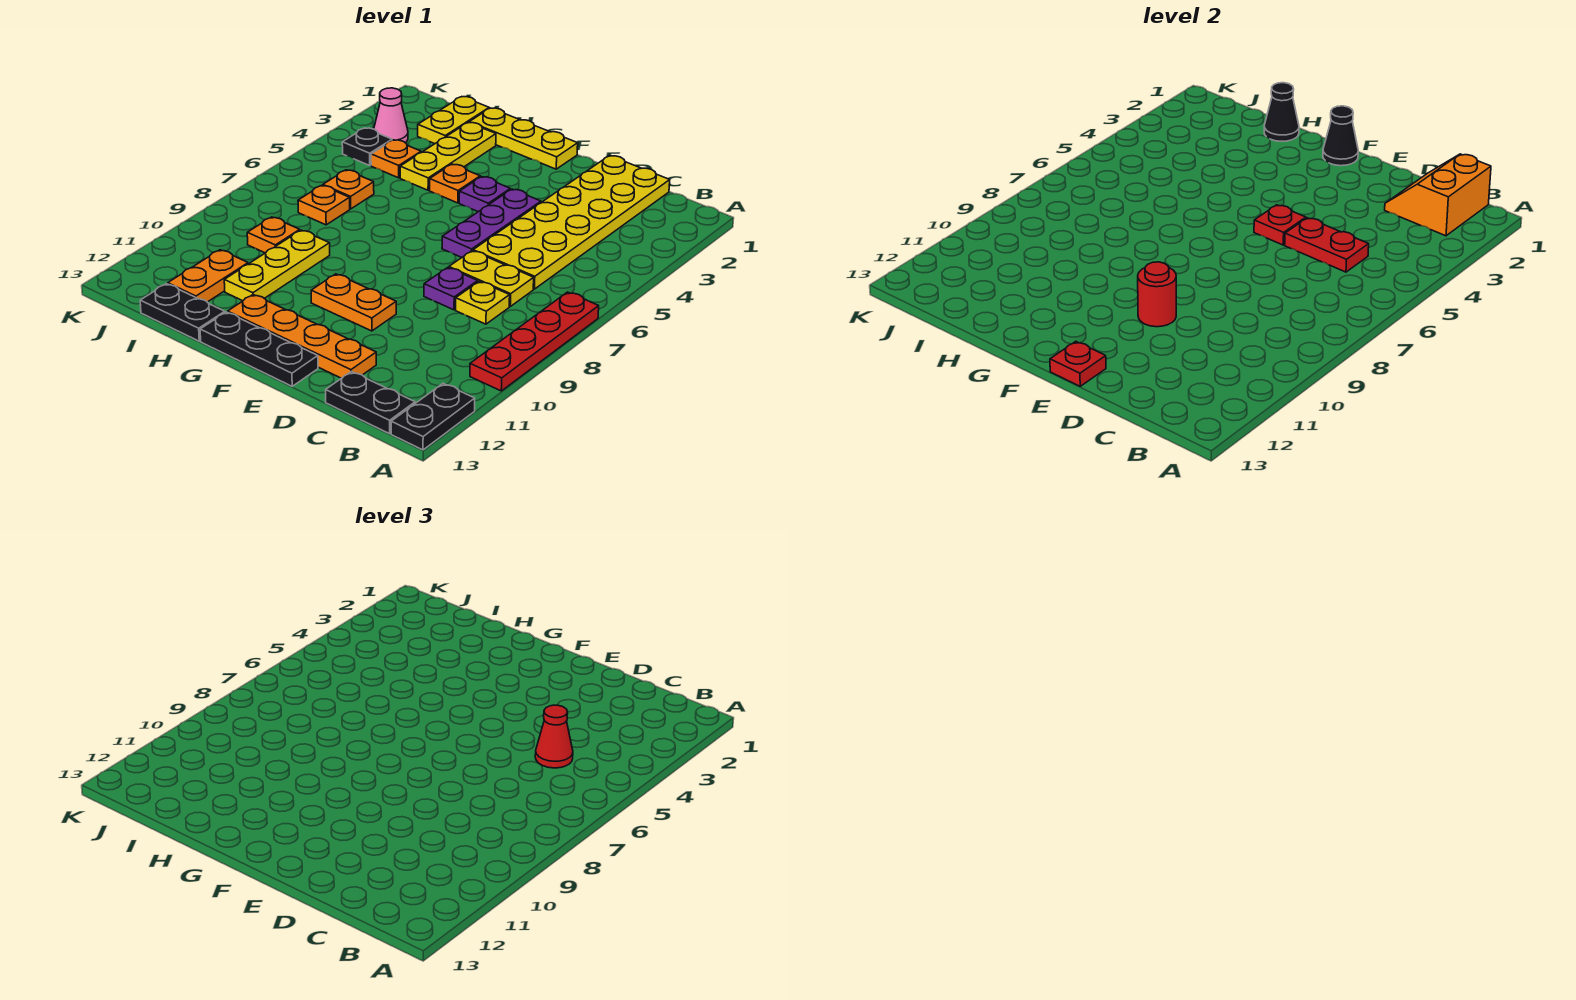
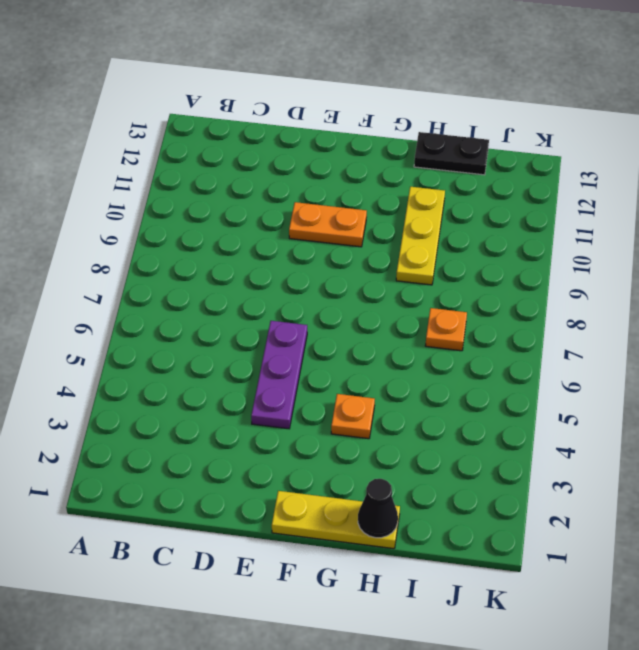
none -> red 1x4 plate [470,292,599,391]
none -> black 1x2 plate [391,383,475,450]
none -> black 1x2 plate [326,372,415,434]
none -> yellow 2x6 plate [473,156,670,289]

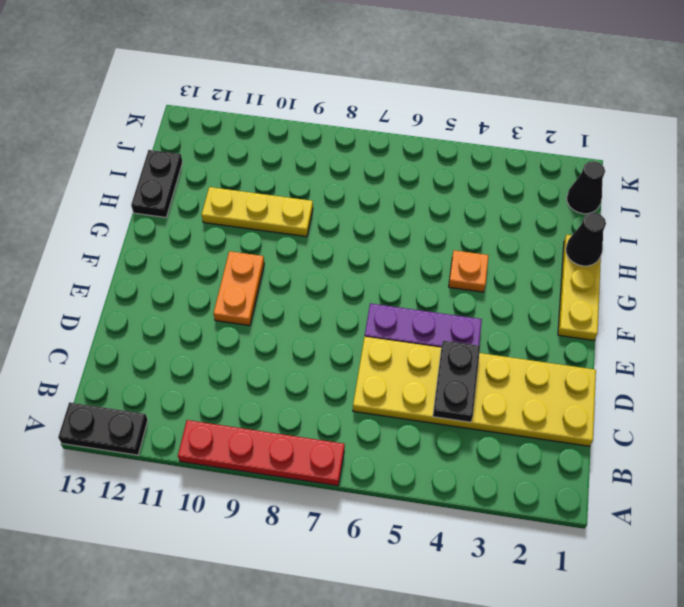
black 1x2 plate [433,341,480,422] -> black 1x2 plate moved to [326,372,415,434]
black 1x1 cone [567,161,605,214] -> black 1x1 cone moved to [1323,106,1358,166]
none -> yellow 1x2 plate [449,251,534,306]
none -> yellow 1x1 plate [456,281,510,324]
none -> purple 1x1 plate [424,268,478,310]
none -> orange 1x4 plate [228,295,376,378]

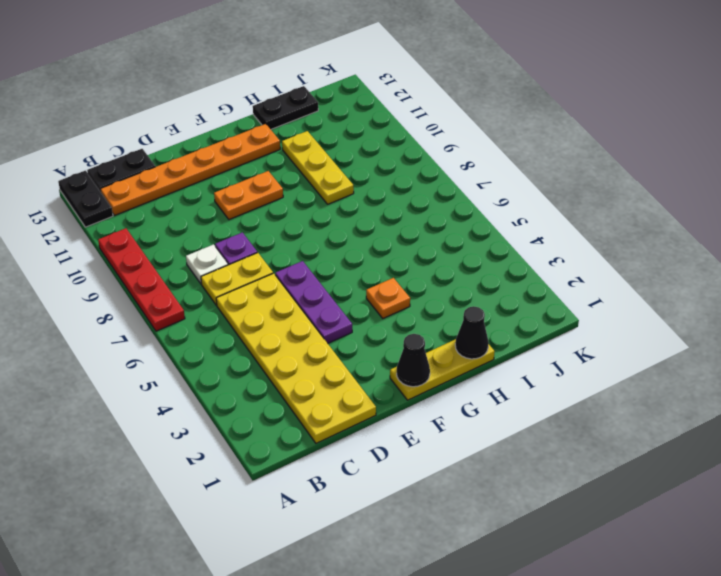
orange 1x6 plate [100,124,280,216] -> orange 1x4 plate [228,295,376,378]
white 1x1 plate [186,244,228,284] -> yellow 1x1 plate [456,281,510,324]
none -> black 1x3 plate [200,312,318,386]
none -> purple 1x1 plate [459,177,510,212]
none -> yellow 1x3 plate [400,123,496,190]
none -> yellow 1x2 plate [418,97,489,144]

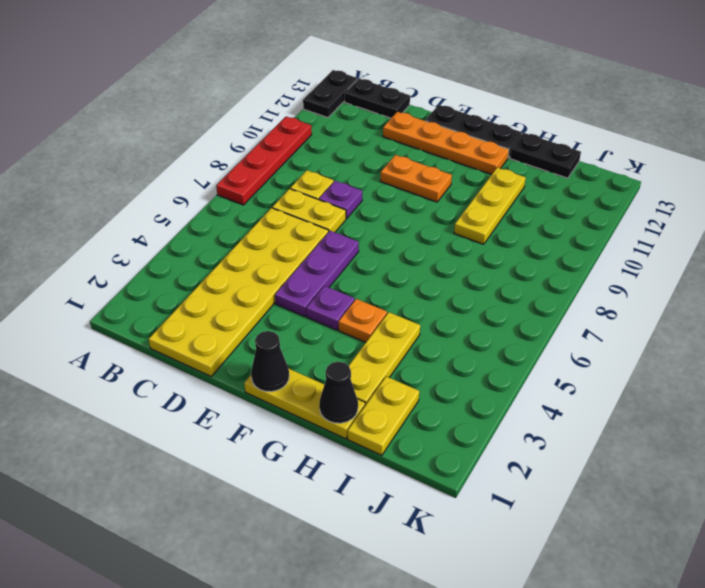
none -> orange 1x1 plate [371,140,421,178]
none -> orange 1x1 plate [323,170,374,209]
none -> orange 1x1 plate [298,185,350,225]
none -> orange 1x1 plate [247,217,300,253]

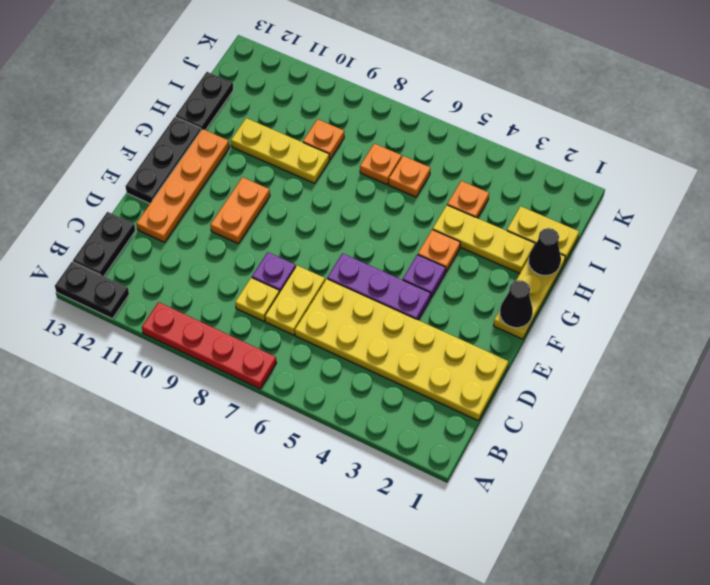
none -> orange 1x2 plate [168,250,248,302]
none -> pink 1x1 cone [374,88,408,143]
none -> black 1x1 plate [342,128,392,165]
none -> orange 2x2 slope [1385,154,1491,236]

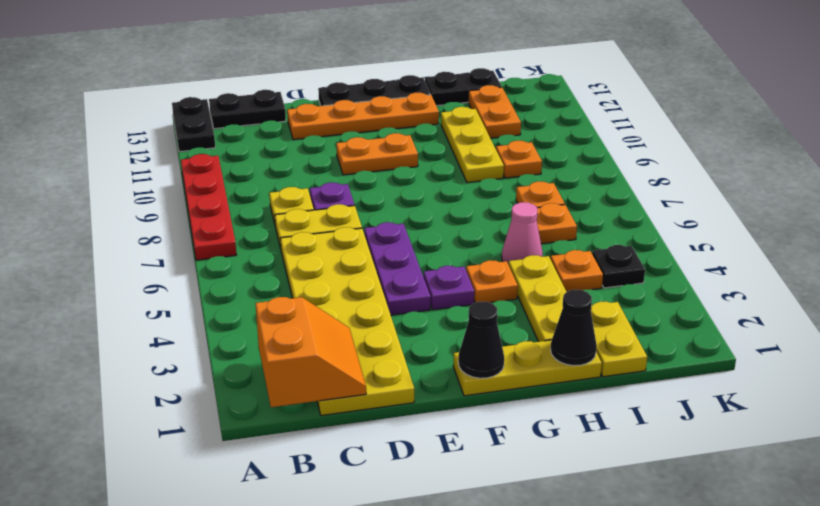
pink 1x1 cone [502,202,543,265] -> pink 1x1 cone moved to [374,88,408,143]
none -> red 1x2 plate [1285,218,1369,272]
none -> red 1x1 plate [1254,205,1306,245]
none -> red 1x1 round brick [1138,262,1176,327]
none -> red 1x1 plate [1050,341,1106,386]

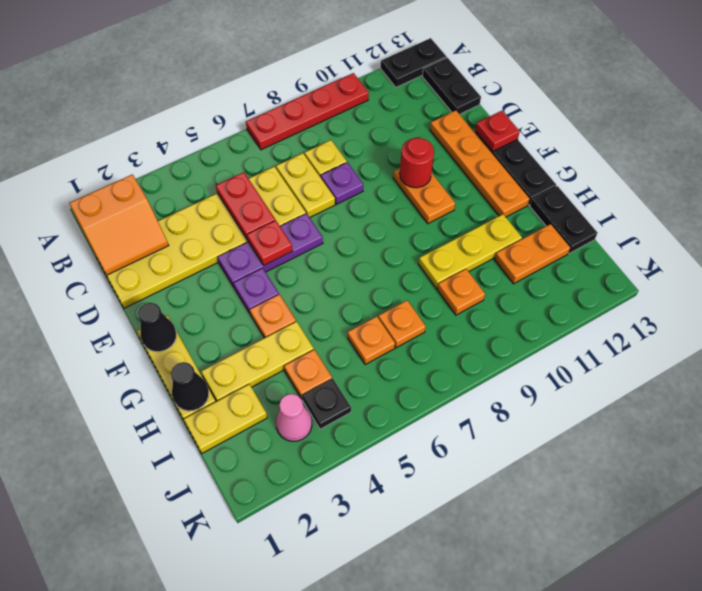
none -> red 1x1 cone [535,705,573,768]

